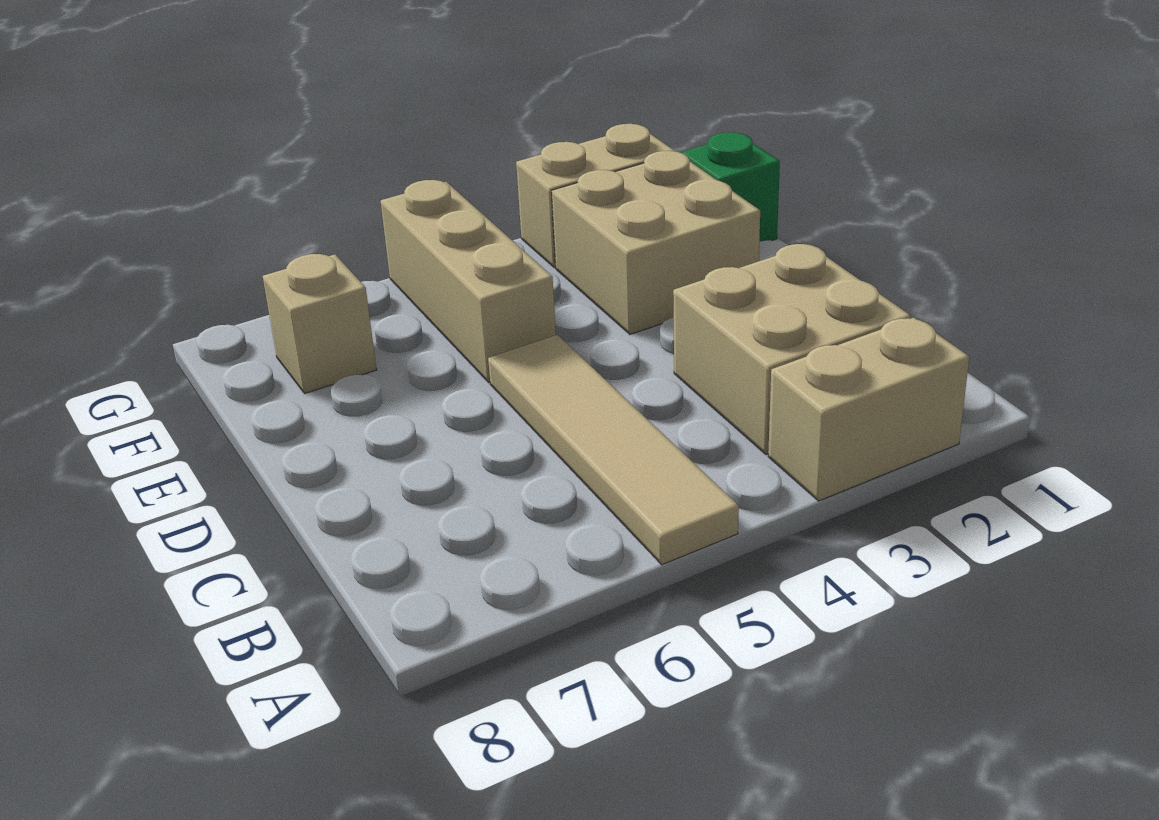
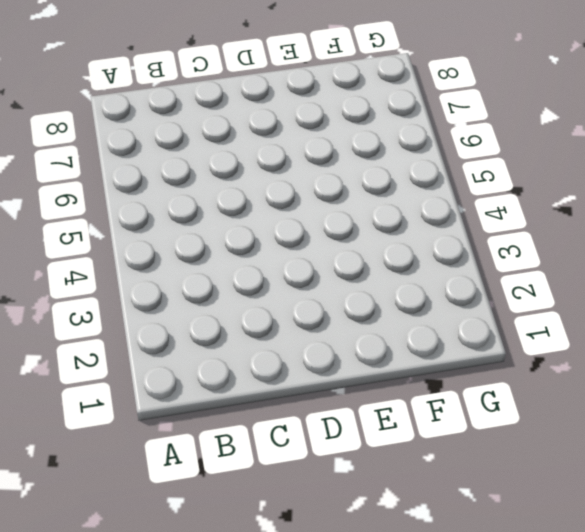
none -> tan 1x2 brick [768,318,969,501]
none -> tan 1x4 tile [488,335,739,565]

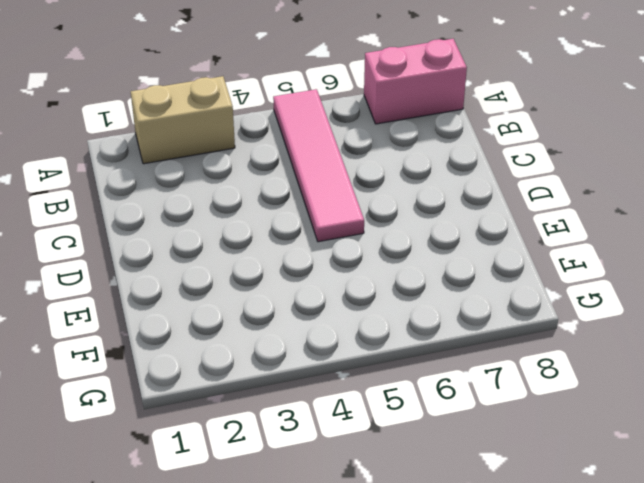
pink 1x4 tile [273,89,364,242] -> tan 1x4 tile [488,335,739,565]
pink 1x2 brick [364,39,467,124] -> none
none -> tan 2x2 brick [673,244,911,454]
none -> tan 2x2 brick [552,151,760,334]

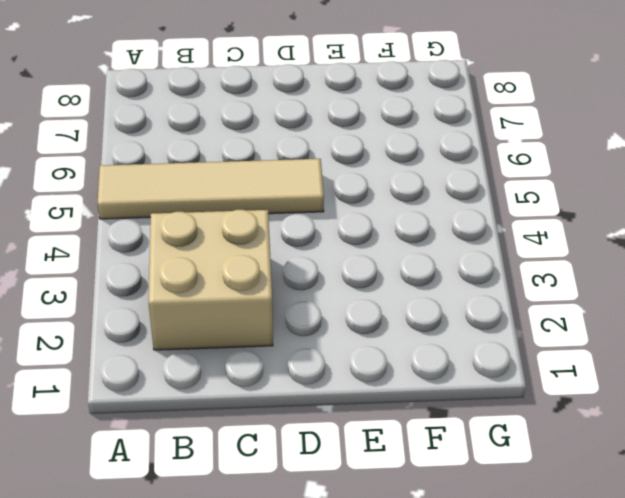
none -> tan 1x2 brick [768,318,969,501]
none -> tan 2x2 brick [552,151,760,334]

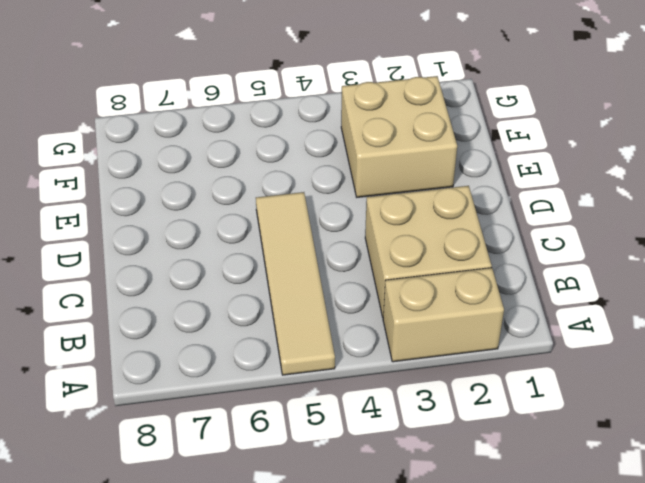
none -> tan 1x3 brick [381,180,556,382]
none -> green 1x1 brick [681,132,780,242]

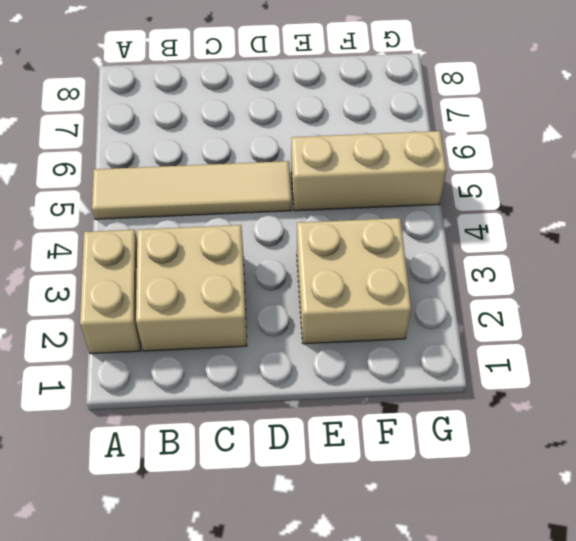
none -> green 1x1 brick [681,132,780,242]
none -> tan 1x1 brick [263,254,377,393]

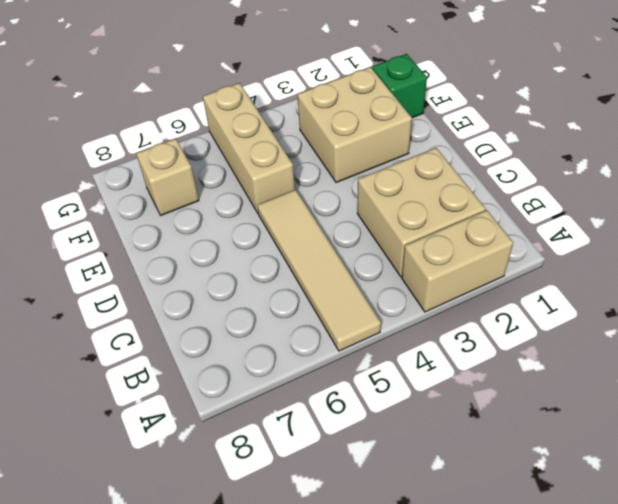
none -> tan 1x2 brick [516,124,675,268]

